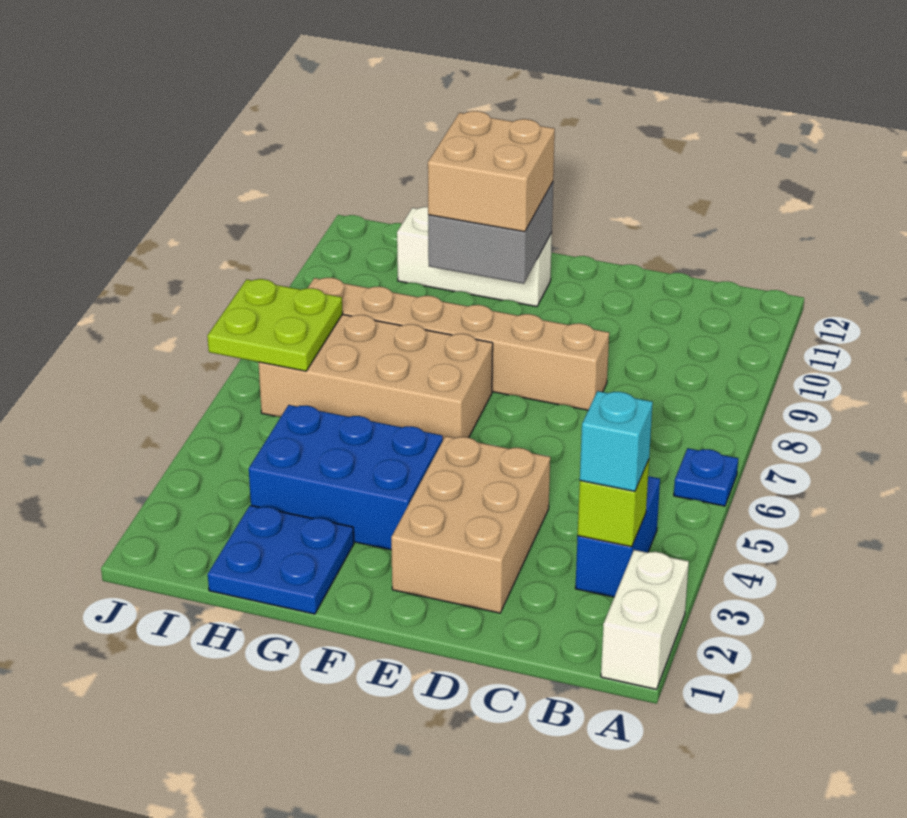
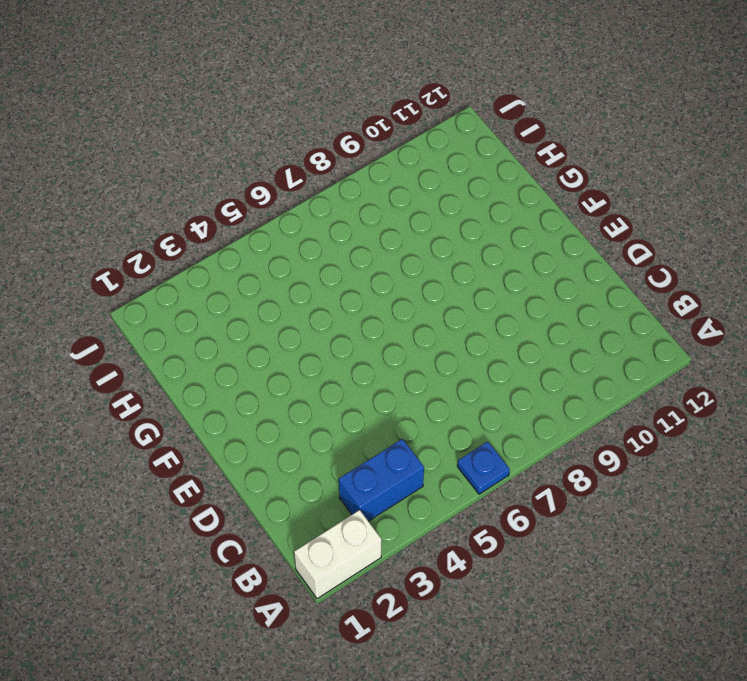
none -> tan 2x3 brick [391,436,550,613]
none -> tan 1x6 brick [308,278,609,410]
none -> blue 2x3 brick [249,405,443,550]

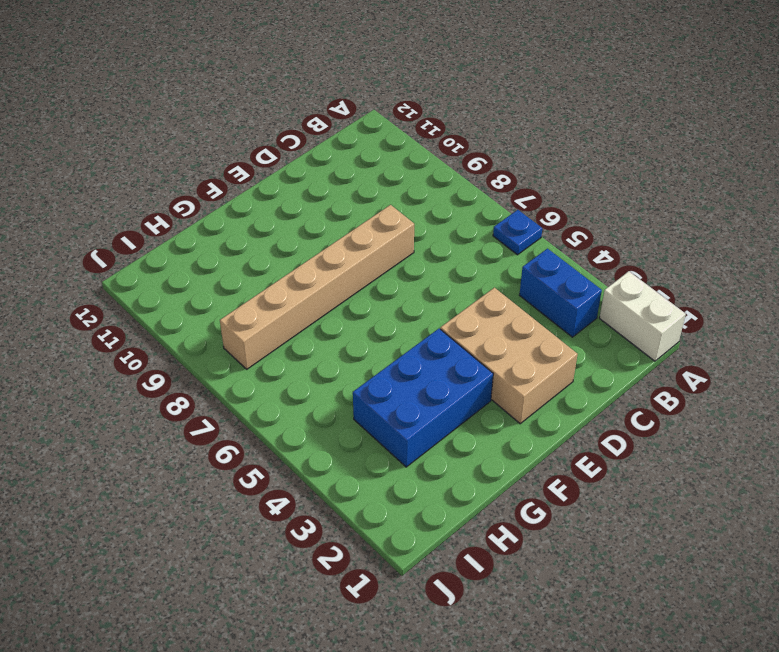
none -> tan 2x4 brick [259,314,493,439]
none -> white 1x3 brick [397,207,552,307]
none -> blue 2x2 plate [208,505,354,614]

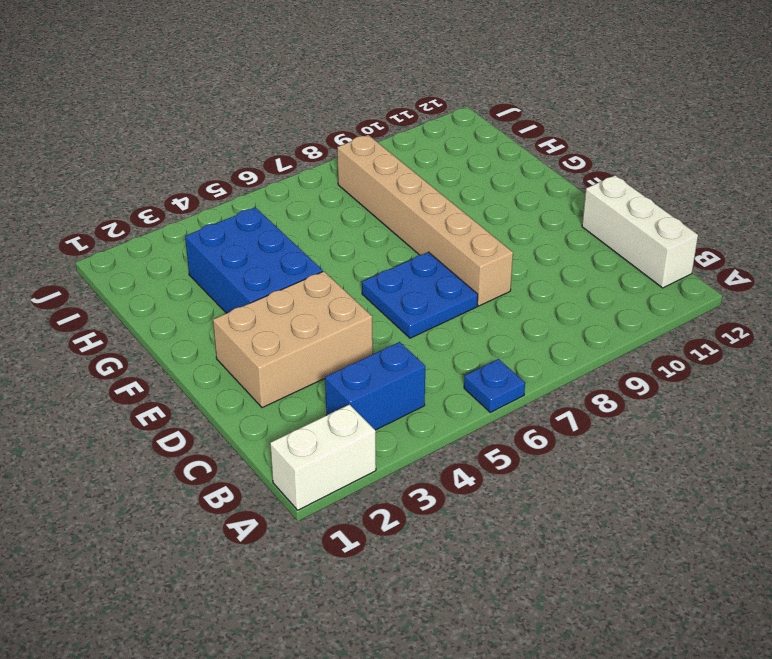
white 1x3 brick [582,175,698,288] -> white 1x3 brick moved to [397,207,552,307]
blue 2x2 plate [362,252,478,338] -> blue 2x2 plate moved to [208,505,354,614]
none -> tan 2x4 brick [259,314,493,439]
none -> lime 1x1 brick [578,460,649,547]
none -> grey 2x2 brick [428,182,553,284]

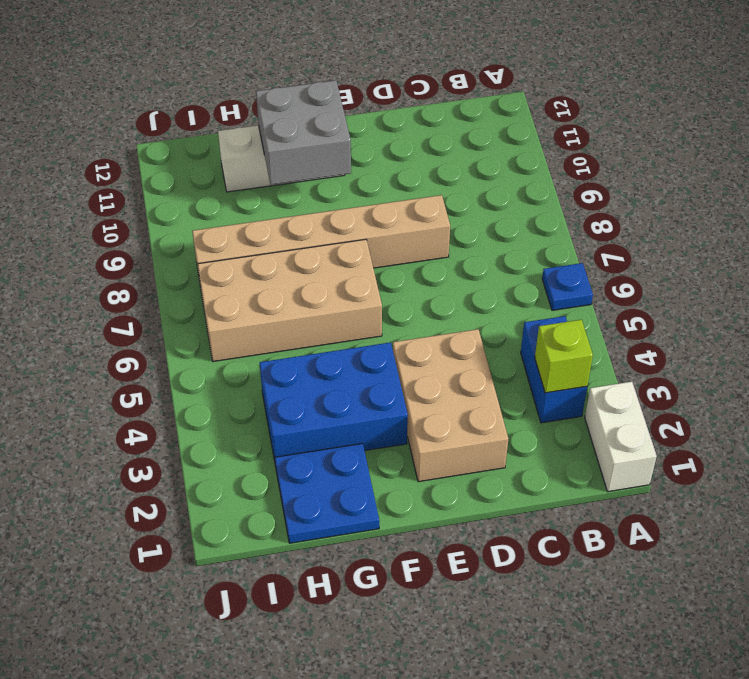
none -> lime 2x2 plate [207,279,343,371]
none -> cyan 1x1 brick [580,391,653,491]
none -> tan 2x2 brick [428,111,555,232]

